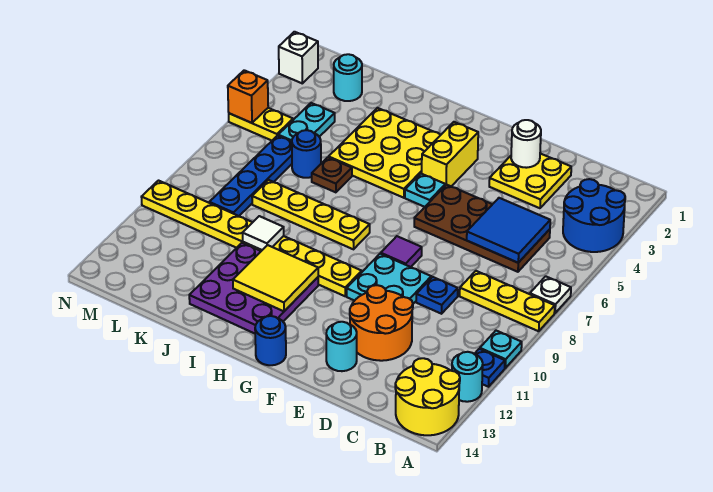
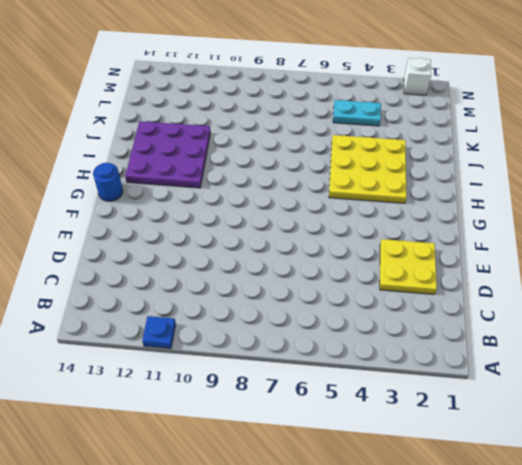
none -> blue 2x2 round brick [563,179,625,252]
none -> white 1x1 plate [530,276,571,313]
none -> yellow 1x3 plate [460,271,555,331]
none -> cyan 1x1 plate [480,331,522,368]

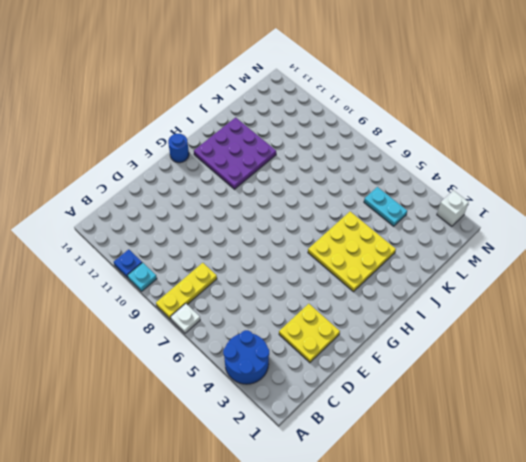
none -> cyan 1x1 round brick [452,352,483,402]
none -> yellow 2x2 round brick [395,358,460,435]
none -> brown 2x4 plate [414,185,550,272]
none -> blue 1x1 plate [416,277,458,314]

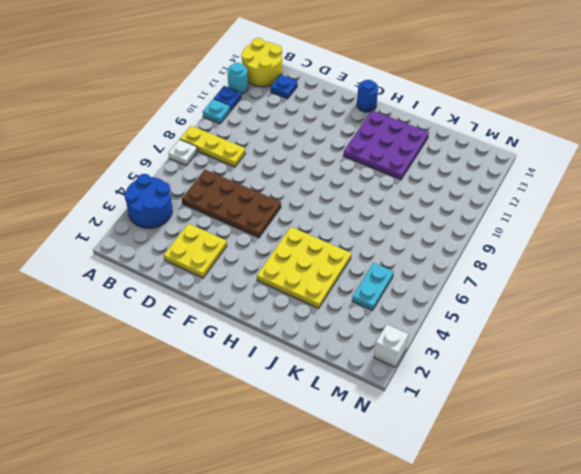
blue 1x1 plate [271,74,297,99] -> blue 1x1 plate moved to [416,277,458,314]
none -> orange 2x2 round brick [350,285,413,361]
none -> cyan 2x2 plate [347,254,431,304]
none -> cyan 1x1 round brick [326,322,357,371]
none -> purple 1x1 tile [381,236,422,267]

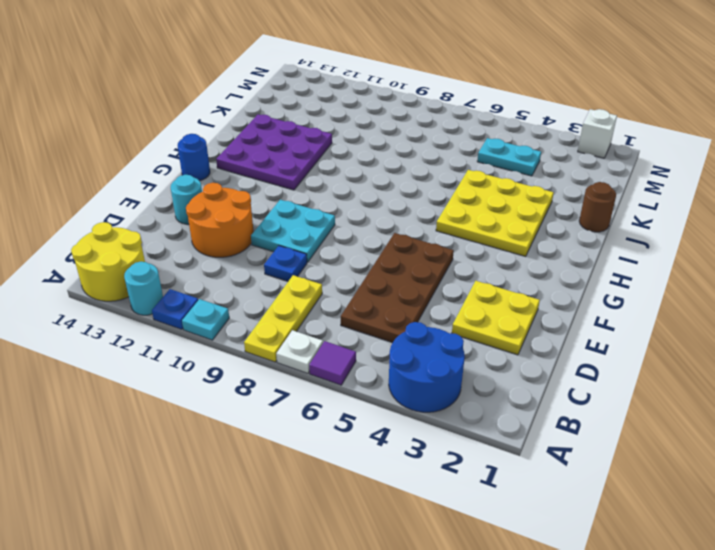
purple 1x1 tile [309,341,356,385] -> purple 1x1 tile moved to [381,236,422,267]
brown 1x1 round brick [579,182,616,232] -> none
none -> yellow 1x2 brick [422,122,478,186]
none -> cyan 1x1 plate [405,174,445,207]
none -> yellow 1x8 plate [142,181,362,296]
none -> yellow 1x4 plate [252,180,370,249]

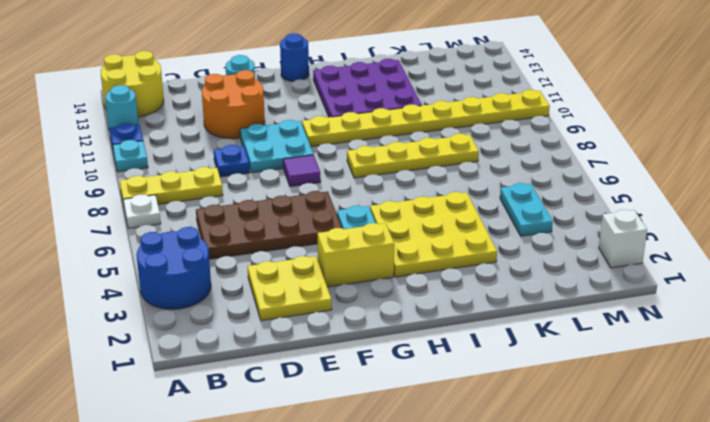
yellow 1x2 brick [317,223,394,287] -> yellow 1x2 brick turned to [422,122,478,186]
none -> brown 1x1 plate [312,157,352,192]
none -> blue 1x1 round brick [292,130,321,178]
none -> cyan 1x1 round brick [334,54,362,101]
none -> blue 1x4 plate [209,136,292,216]

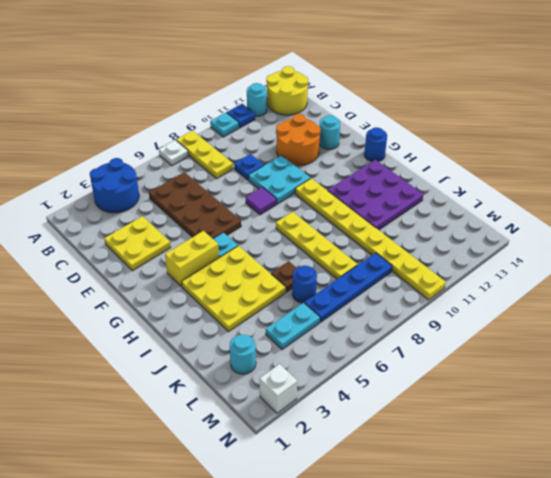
none -> yellow 1x2 plate [229,108,293,141]
none -> blue 2x2 tile [467,198,550,263]
none -> white 1x1 round brick [511,120,541,168]
none -> yellow 2x2 tile [233,245,318,311]

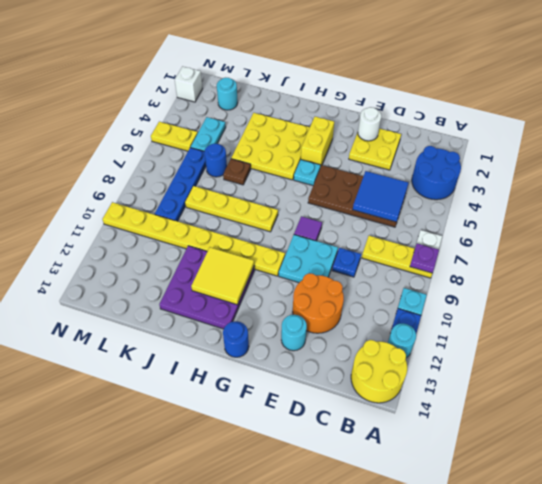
purple 1x1 plate [410,243,439,273] -> none
none -> white 1x1 tile [243,216,284,250]
none -> orange 1x1 brick [228,70,268,123]

